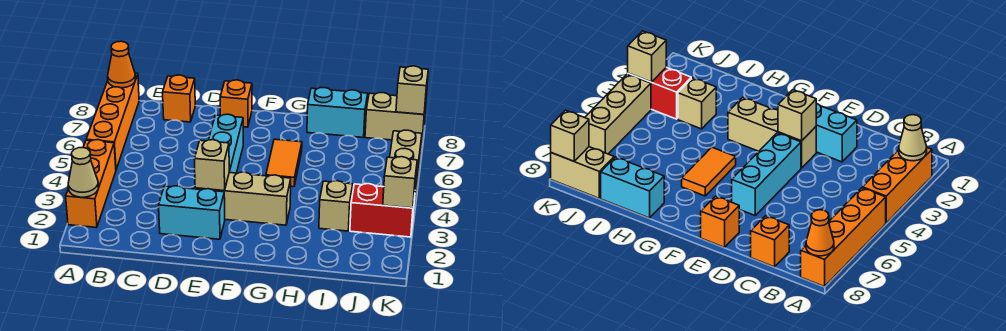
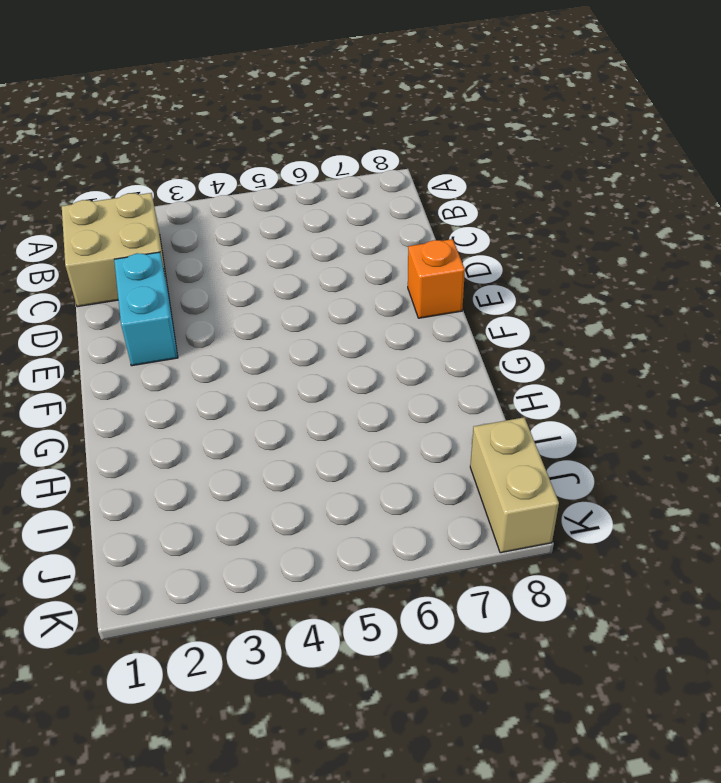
tan 2x2 brick [62,193,168,307] -> none
none -> orange 1x3 brick [66,140,116,228]
none -> orange 1x4 brick [86,73,139,169]
none -> orange 1x1 brick [163,75,195,122]

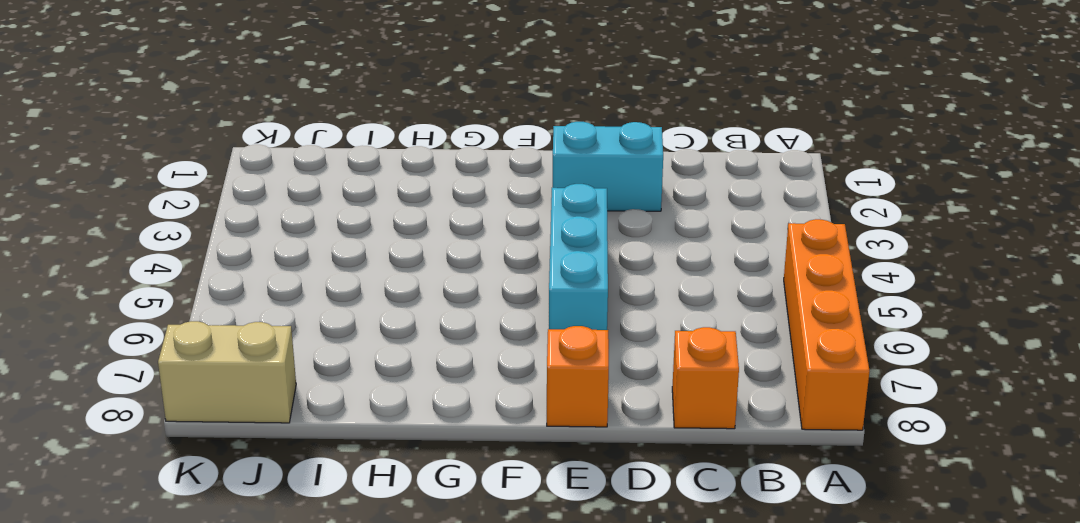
none -> orange 1x3 brick [66,140,116,228]
none -> tan 1x3 brick [195,172,291,225]
none -> orange 1x2 tile [266,139,302,187]

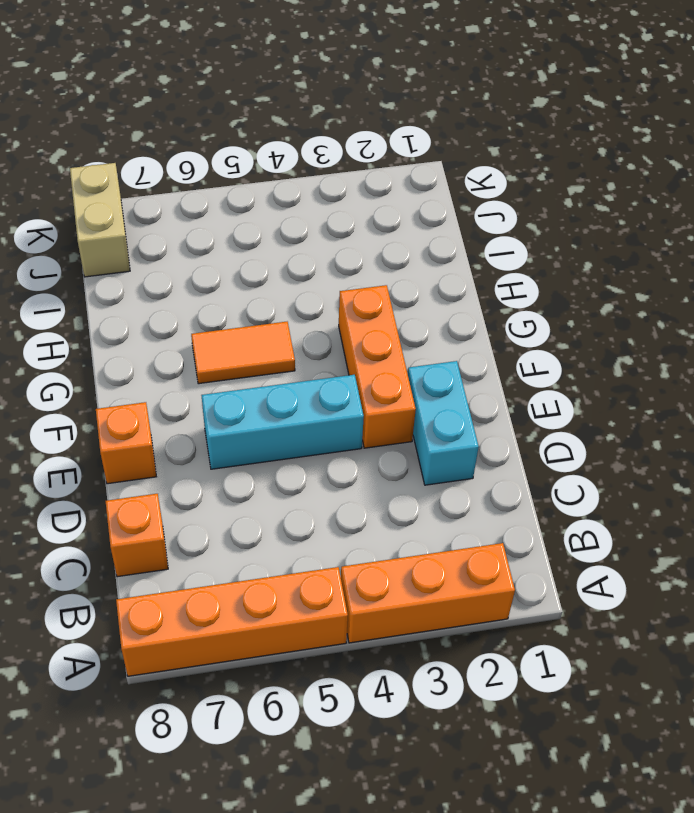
orange 1x3 brick [339,285,416,448] -> tan 1x3 brick [195,172,291,225]
none -> cyan 1x2 brick [307,88,368,137]
none -> tan 1x1 brick [319,181,353,231]
none -> red 1x2 brick [350,184,415,237]

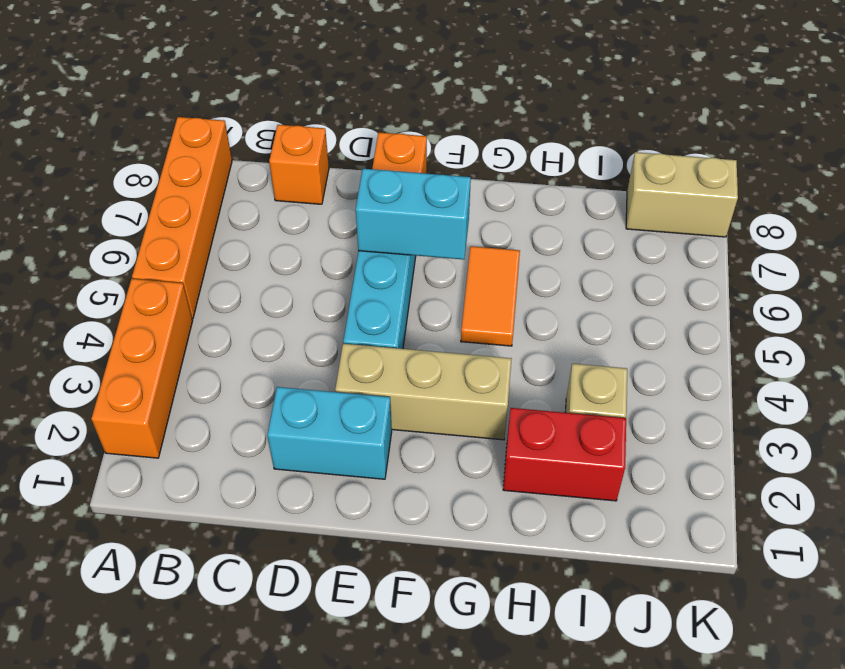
cyan 1x2 brick [356,169,471,260] -> cyan 1x2 brick moved to [307,88,368,137]
red 1x2 brick [503,408,626,501] -> red 1x2 brick moved to [350,184,415,237]
none -> tan 1x3 brick [390,130,422,215]
none -> tan 1x1 cone [68,148,98,197]
none -> orange 1x1 cone [108,41,135,88]

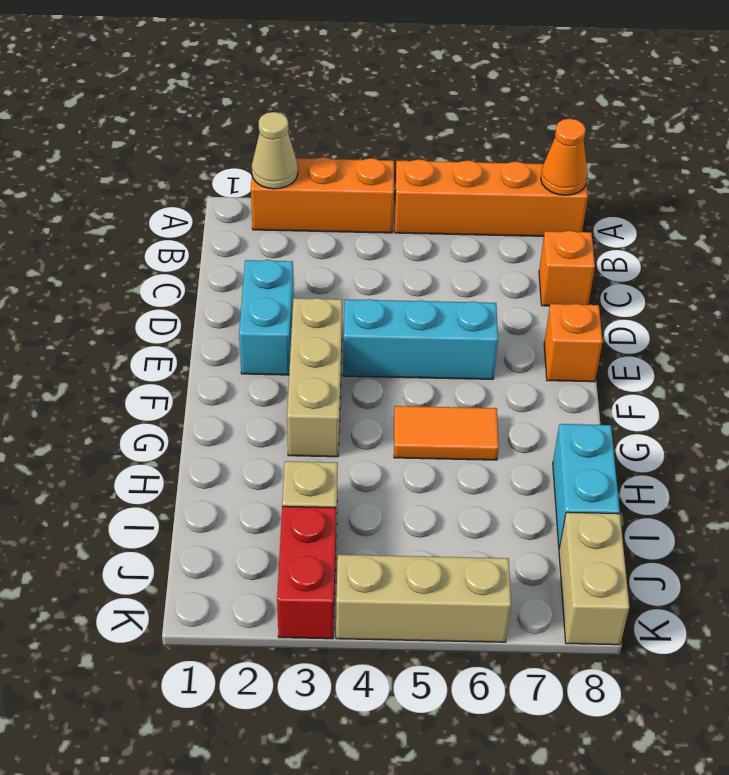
none -> tan 1x1 brick [194,140,229,191]
none -> tan 1x1 brick [383,157,417,208]
none -> tan 1x1 brick [396,66,428,114]

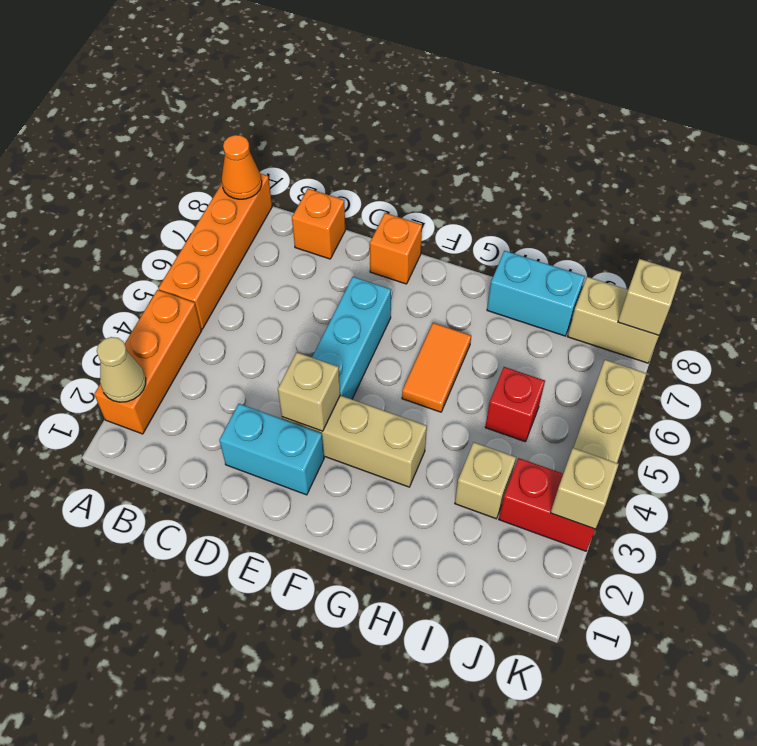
red 1x1 brick [485,367,545,442] -> none

